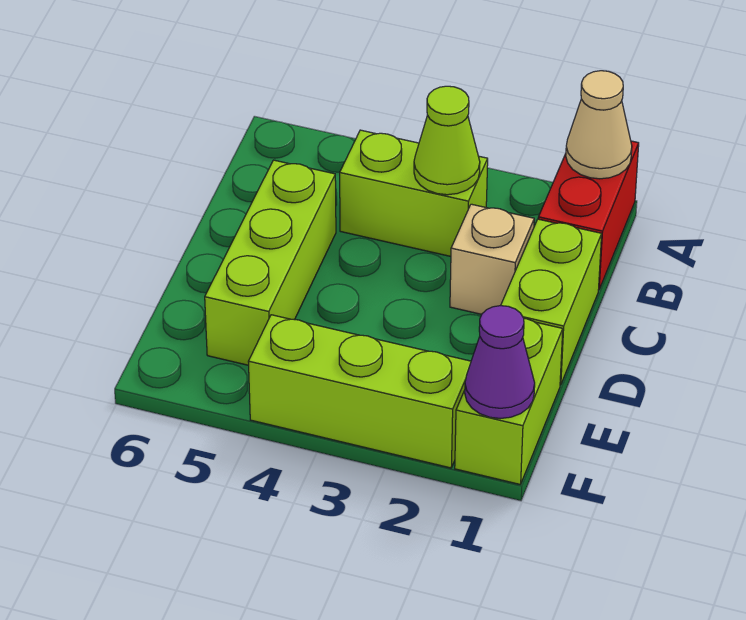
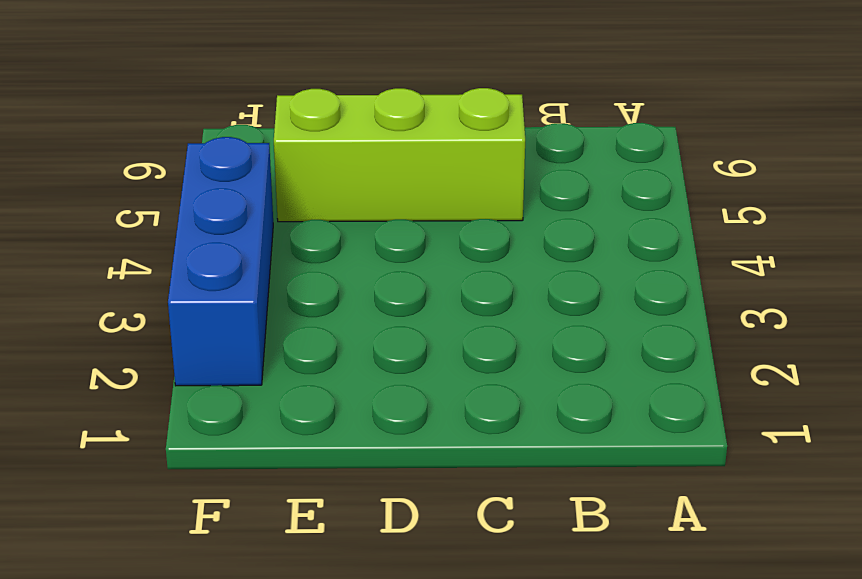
blue 1x3 brick [168,137,273,386] -> lime 1x3 brick [248,315,471,468]
none -> red 1x2 brick [538,141,639,290]
none -> lime 1x2 brick [340,130,488,256]

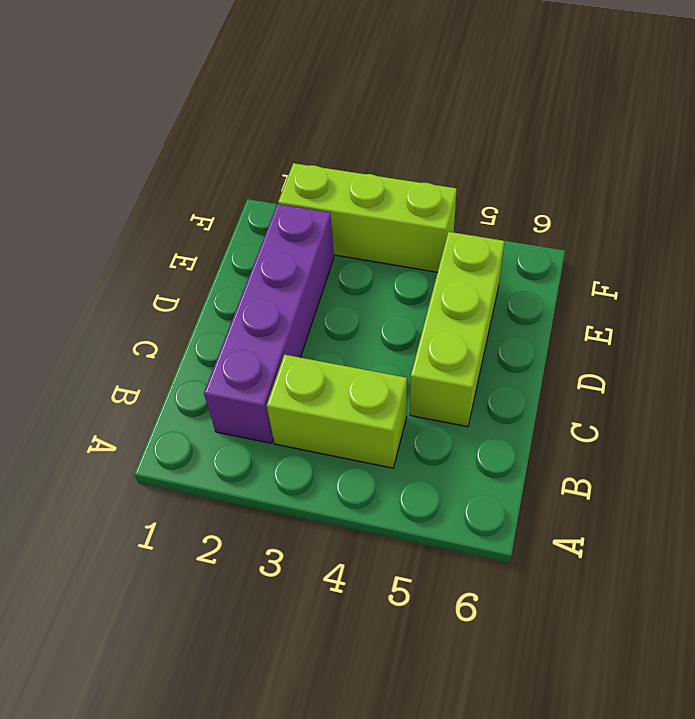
purple 1x4 brick [204,204,334,443] -> tan 1x1 brick [450,204,534,314]
none -> red 1x2 brick [538,141,639,290]
none -> lime 1x2 brick [501,219,602,385]

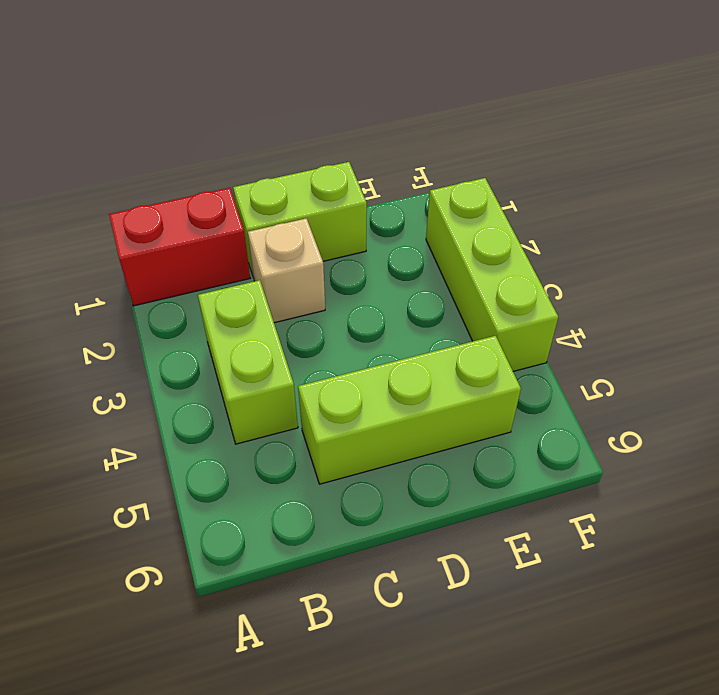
none -> lime 1x2 brick [455,319,563,485]
none -> tan 1x1 cone [566,71,632,179]

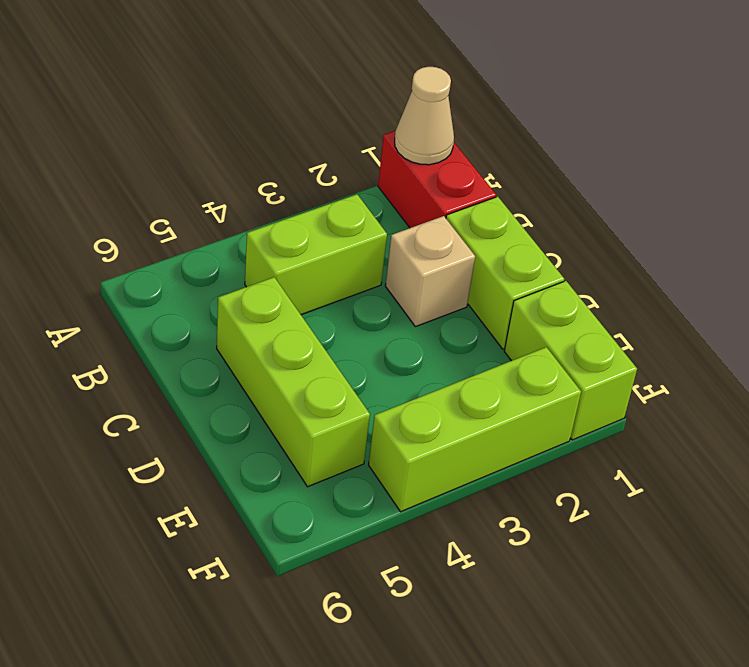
none -> lime 1x1 cone [414,86,480,195]
none -> purple 1x1 cone [465,306,535,419]

